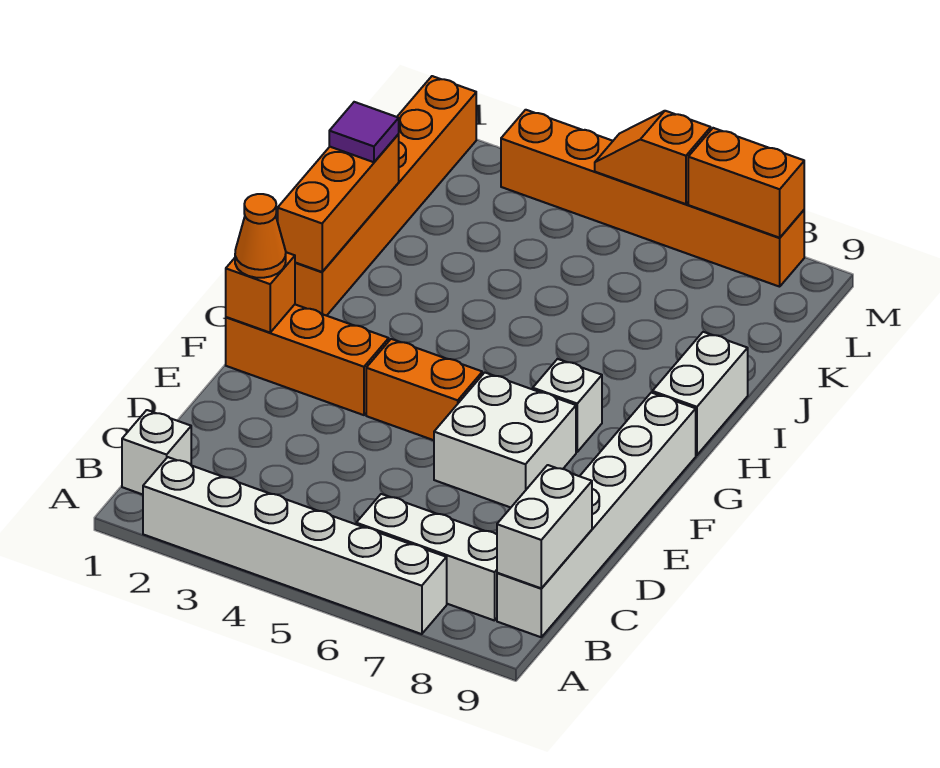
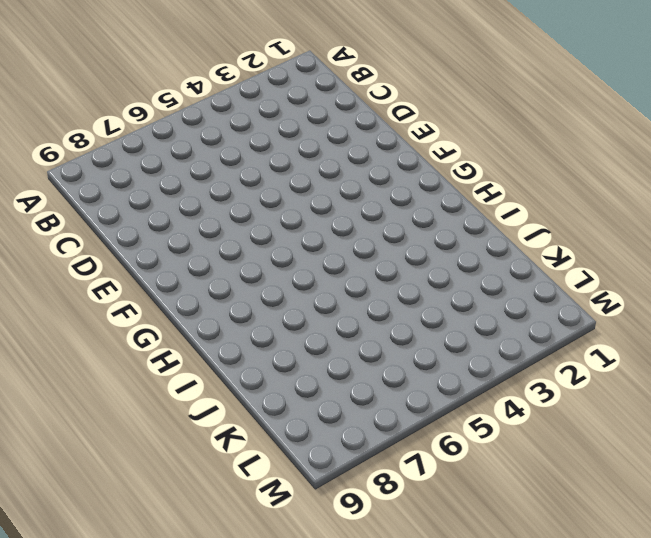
none -> white 1x6 brick [143,457,447,634]
none -> white 1x1 brick [122,410,191,494]
none -> white 1x3 brick [356,494,497,621]

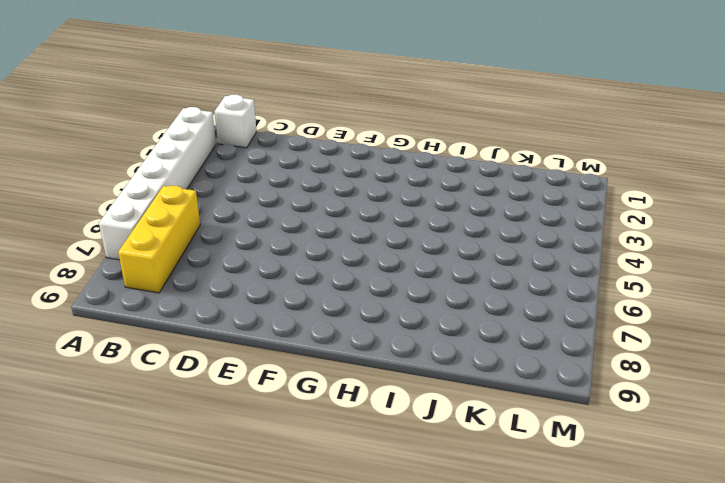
yellow 1x3 brick [118,186,200,293] -> white 1x3 brick [356,494,497,621]
none -> white 1x6 brick [497,393,696,637]
none -> white 2x2 brick [434,373,576,507]
none -> orange 1x3 brick [226,305,389,415]

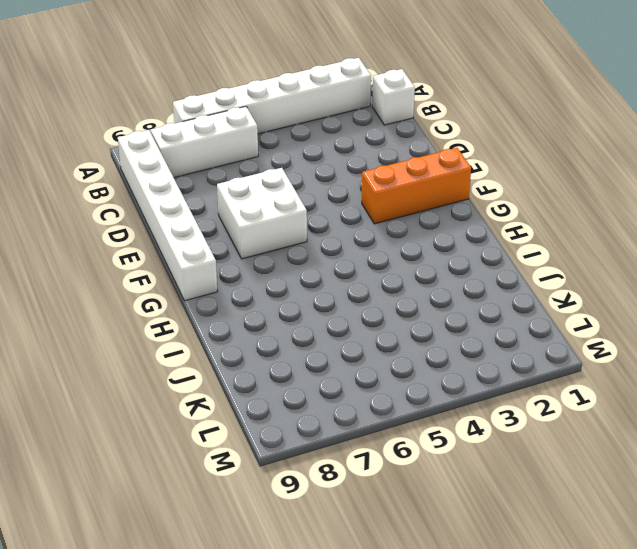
none -> orange 1x2 brick [366,339,482,440]
none -> white 1x1 brick [533,359,602,452]
none -> orange 1x6 brick [295,76,476,316]

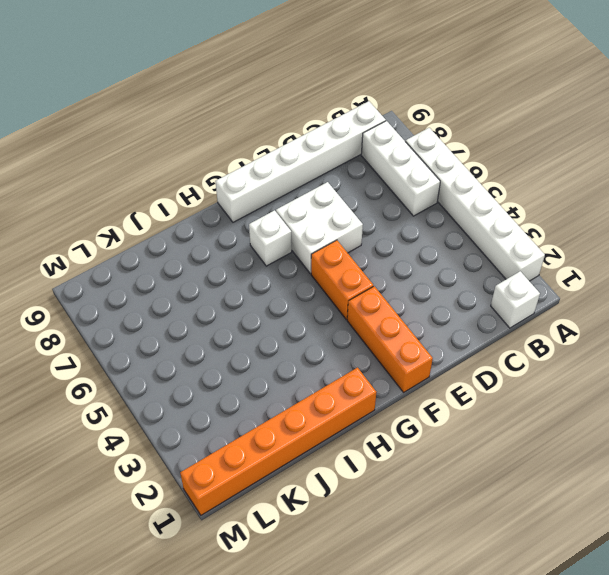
none -> white 1x2 brick [652,332,748,455]
none -> orange 1x6 brick [501,110,804,287]
none -> white 1x2 brick [497,465,592,588]

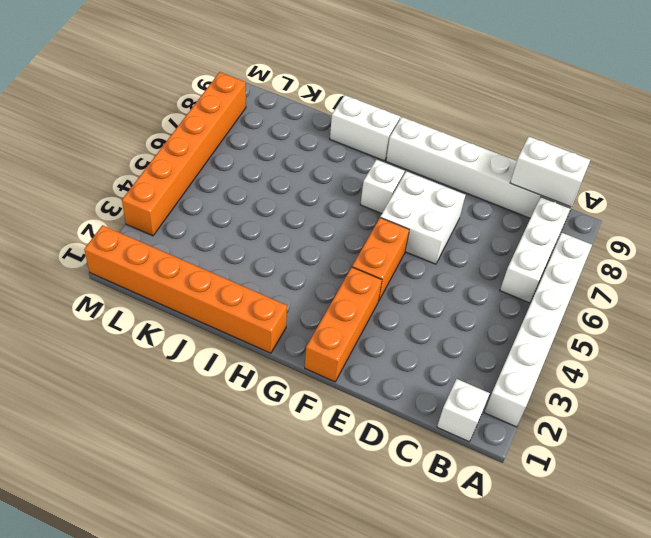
none -> orange 1x1 brick [226,252,295,332]
none -> orange 1x3 brick [278,134,399,272]
none -> orange 1x2 slope [595,111,711,204]

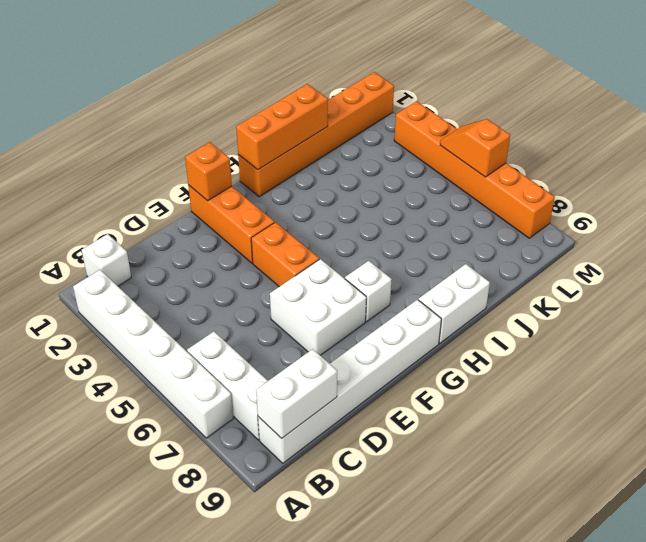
none -> orange 1x2 brick [688,128,804,238]
none -> orange 1x1 cone [235,194,286,278]
none -> purple 1x1 tile [329,102,399,162]

